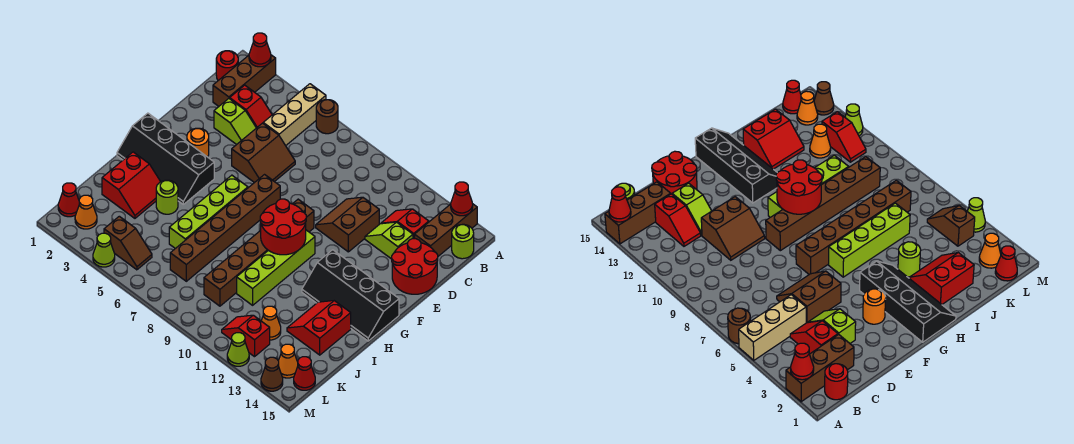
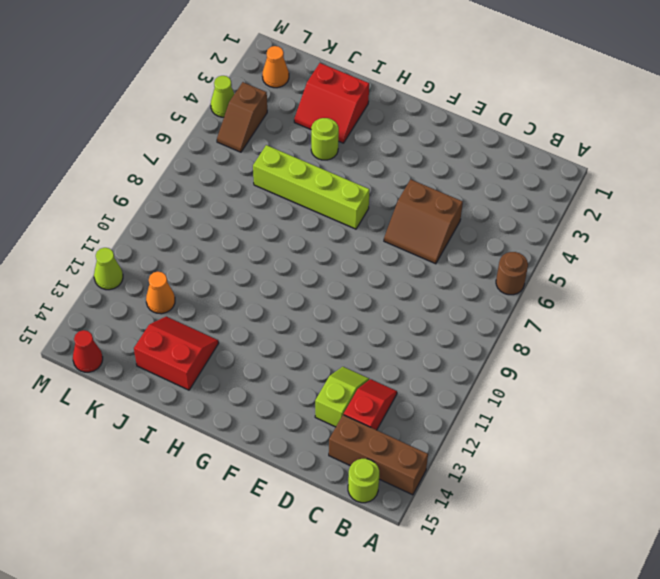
none -> brown 1x3 brick [213,55,276,106]
none -> tan 1x3 brick [263,84,326,146]
none -> red 1x1 round brick [216,51,238,80]
none -> red 1x2 slope [230,85,272,128]

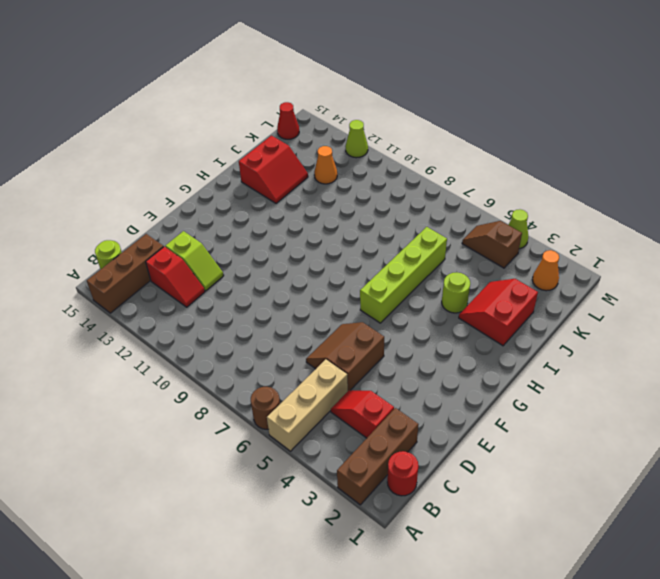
none -> lime 1x2 slope [214,99,256,145]
none -> brown 2x2 slope [316,197,379,252]
none -> red 2x2 round brick [392,239,438,294]
none -> orange 1x1 round brick [187,128,209,157]

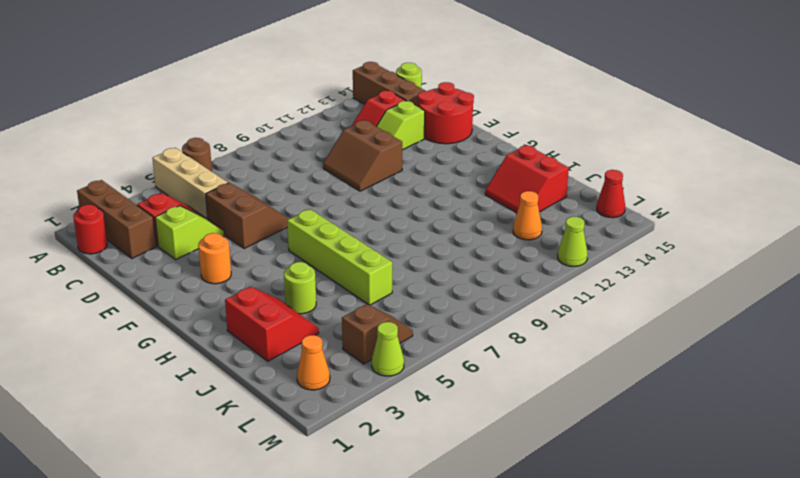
none -> brown 1x6 brick [170,175,280,281]
none -> brown 1x6 brick [204,199,314,306]
none -> black 2x4 slope [117,113,214,204]
none -> lime 1x4 brick [237,230,315,305]

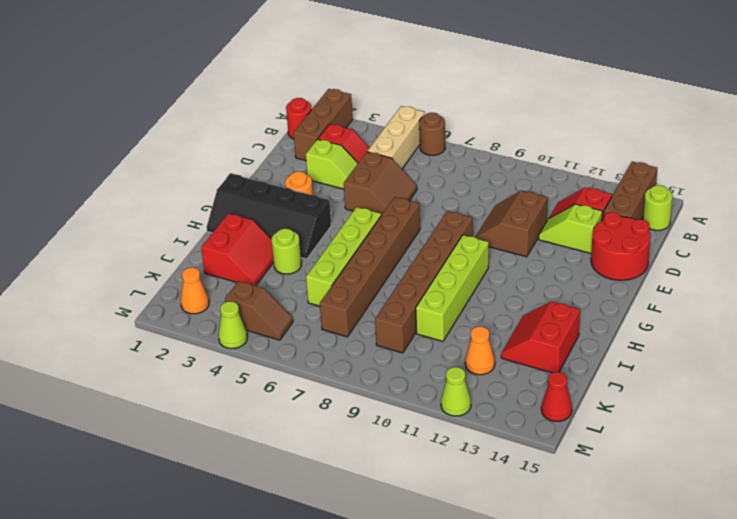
none -> black 2x4 slope [302,250,399,341]
none -> red 1x1 cone [58,183,79,217]
none -> red 1x2 slope [222,315,270,357]
none -> orange 1x1 cone [279,344,298,378]

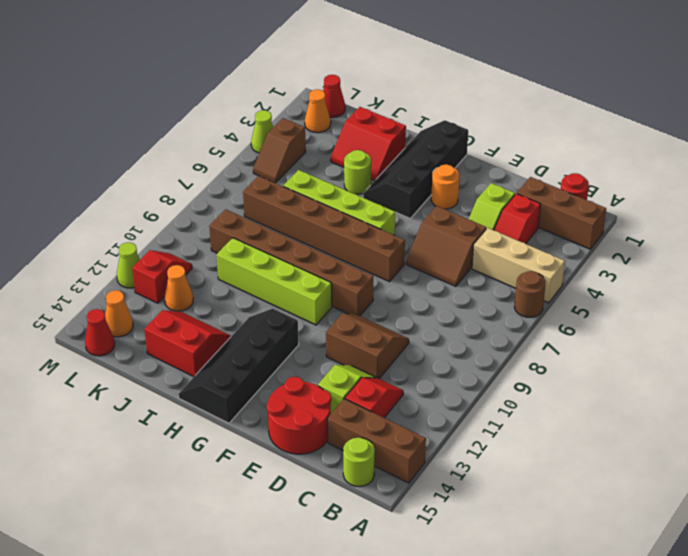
none -> brown 1x1 cone [261,357,283,391]
none -> red 1x1 cone [249,33,271,67]
none -> red 1x1 cone [451,182,473,216]
none -> red 2x2 round brick [260,199,306,255]

